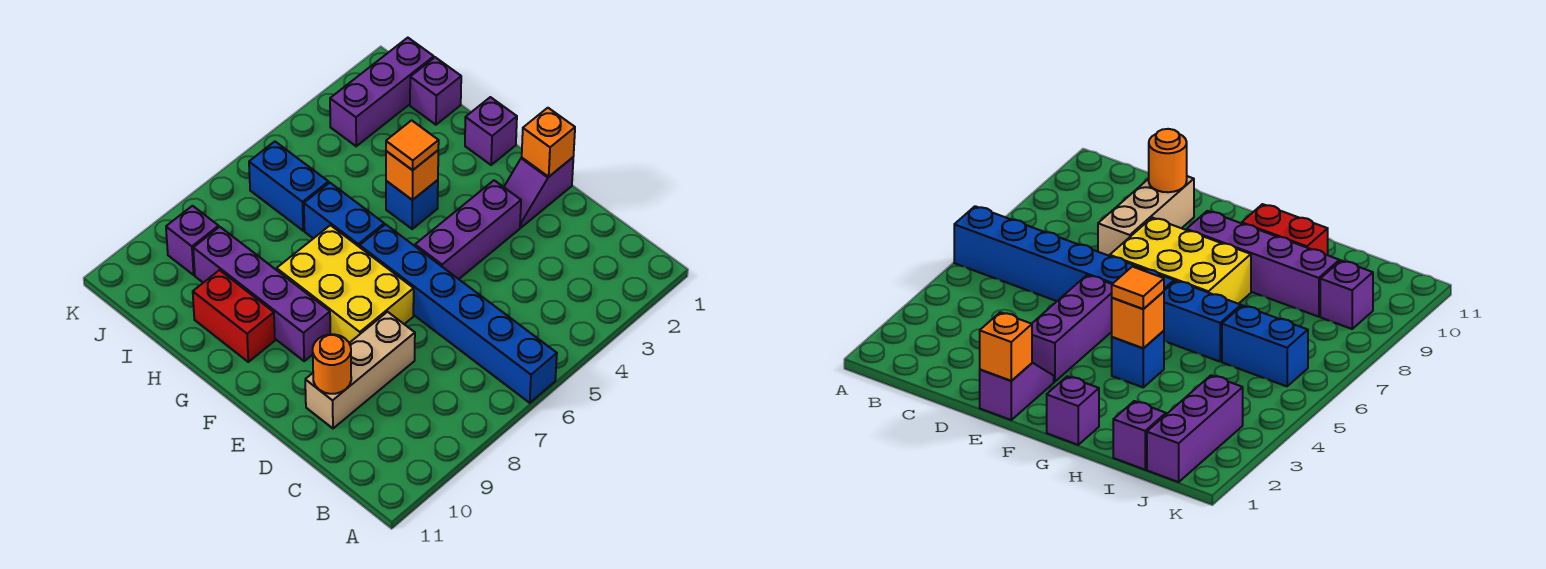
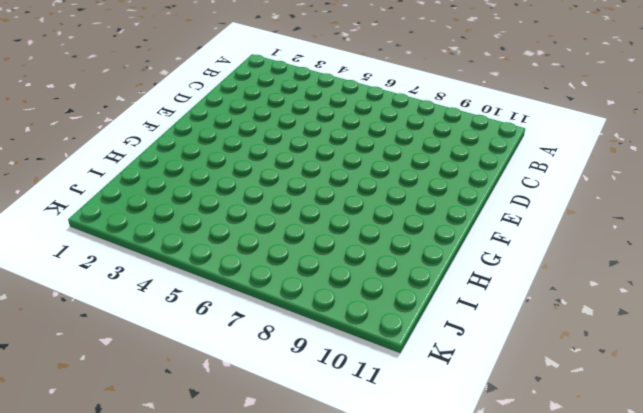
none -> blue 1x6 brick [360,224,557,403]
none -> tan 1x3 brick [305,312,415,428]
none -> purple 1x2 slope [504,158,573,227]

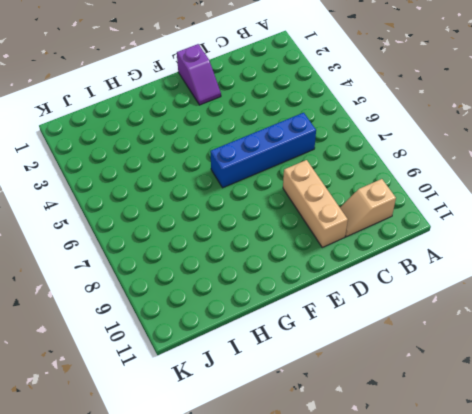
tan 1x2 slope [340,179,396,237] -> none
blue 1x4 brick [210,113,316,188] -> blue 1x6 brick [360,224,557,403]
none -> purple 1x3 brick [415,180,521,279]
none -> yellow 2x3 brick [277,225,414,343]
none -> purple 1x4 brick [193,227,330,361]

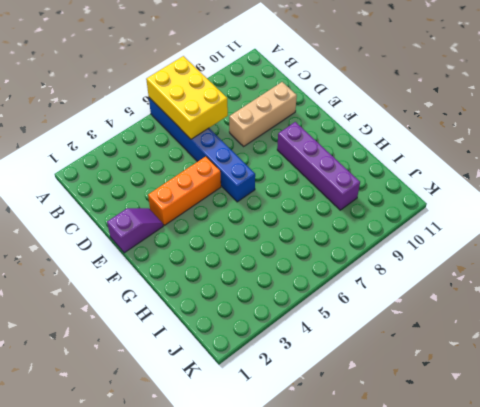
yellow 2x3 brick [146,56,228,139] -> yellow 2x3 brick moved to [277,225,414,343]
orange 1x3 brick [148,156,221,225] -> purple 1x3 brick [415,180,521,279]
none -> purple 1x1 brick [465,97,517,165]
none -> blue 1x1 brick [386,180,438,229]
none -> blue 1x2 brick [304,183,384,247]

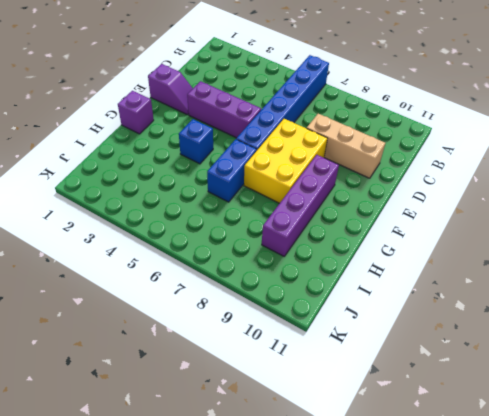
none -> red 1x2 brick [193,270,275,362]
none -> purple 1x1 brick [410,57,461,125]
none -> blue 1x2 brick [249,142,328,231]

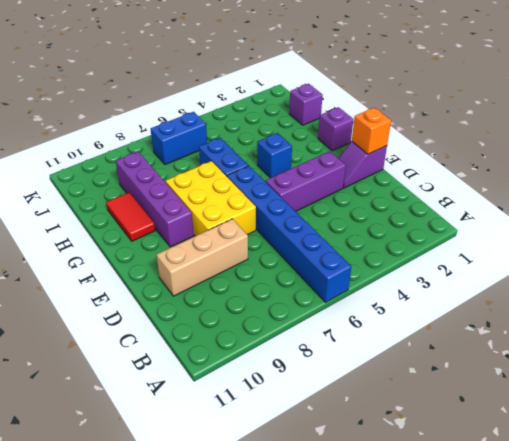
red 1x2 tile [106,193,155,241] -> red 1x2 brick [193,270,275,362]
blue 1x2 brick [151,112,207,165] -> blue 1x2 brick turned to [249,142,328,231]
none -> purple 1x3 brick [330,38,434,146]
none -> purple 1x1 brick [166,206,219,275]
none -> orange 1x1 round brick [313,334,351,394]

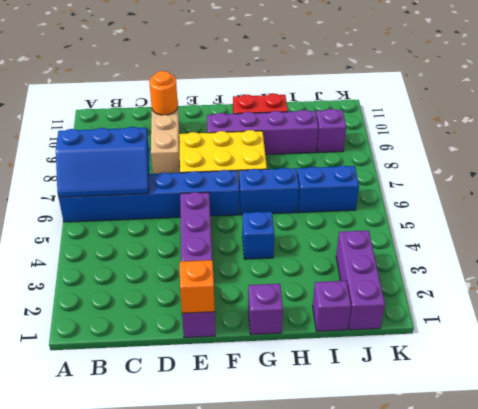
blue 2x3 slope [56,127,149,197] -> none
none -> orange 1x1 brick [386,151,438,200]
none -> orange 1x1 tile [386,120,439,170]

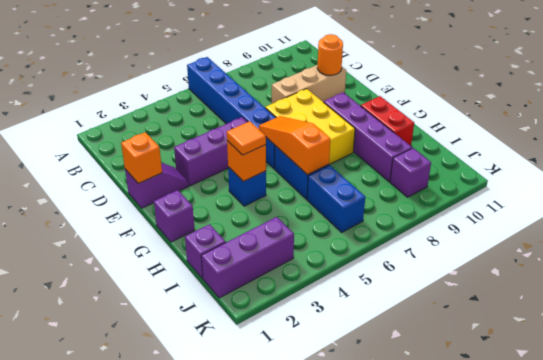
orange 1x3 slope [259,116,330,175] -> none

